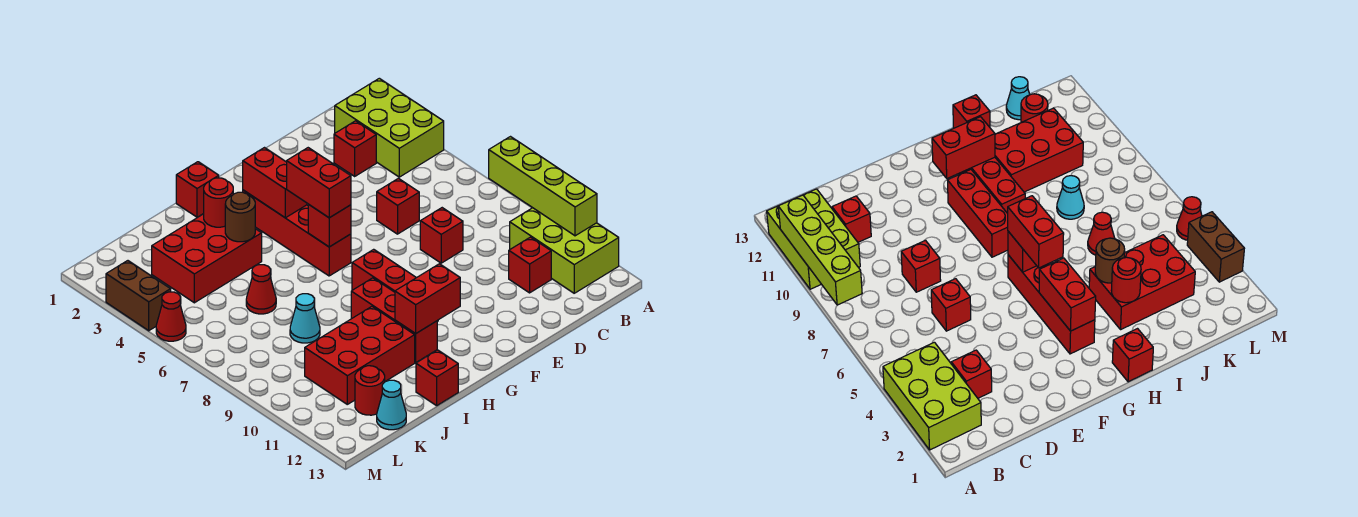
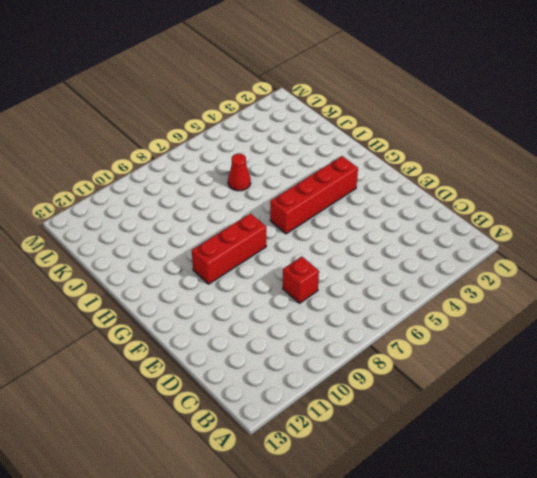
none -> lime 2x3 brick [335,78,444,177]
none -> lime 2x3 brick [510,208,619,293]
none -> red 1x1 brick [334,121,376,176]

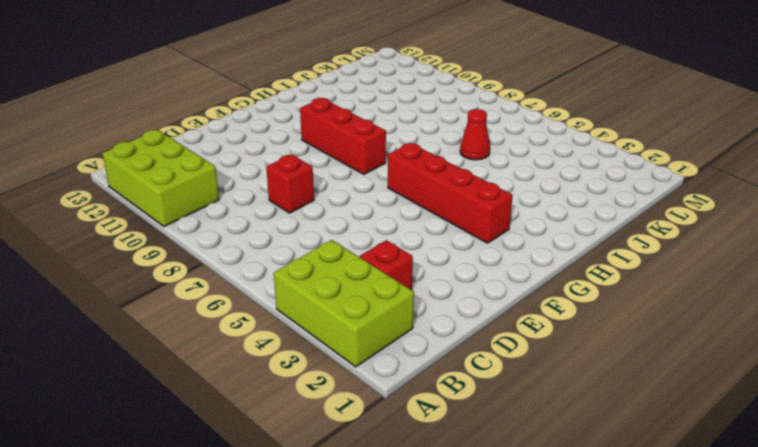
none -> red 1x1 brick [509,237,551,293]
none -> red 1x1 brick [377,178,419,234]
none -> red 1x1 brick [176,162,219,217]

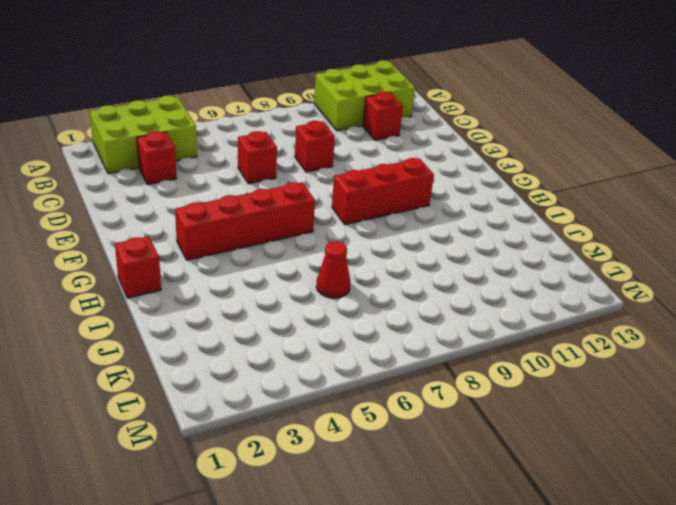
none -> red 1x3 brick [351,278,437,362]
none -> red 2x3 brick [152,214,262,303]
none -> red 2x3 brick [305,307,415,404]

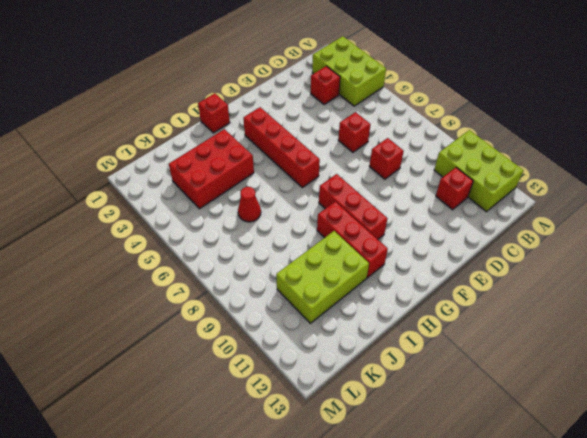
lime 2x3 brick [276,231,369,323] -> red 2x3 brick [305,307,415,404]
none -> red 1x1 brick [416,350,458,406]
none -> cyan 1x1 cone [290,294,320,343]
none -> red 1x1 round brick [355,366,385,415]

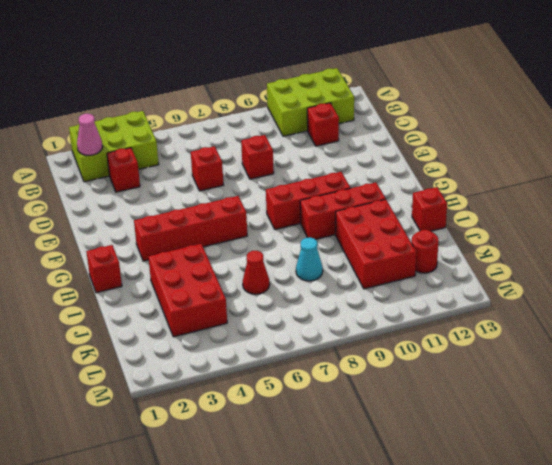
pink 1x1 cone [77,114,103,155] -> none
none -> cyan 1x1 cone [377,380,406,430]
none -> brown 1x2 brick [106,261,171,331]
none -> red 1x1 cone [156,292,186,341]

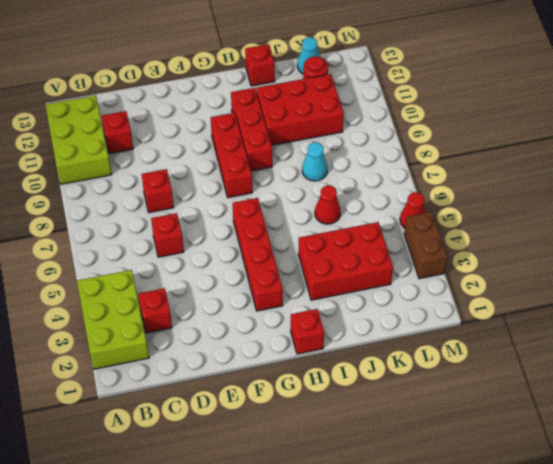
none -> lime 1x4 brick [489,137,597,236]
none -> red 1x2 brick [243,148,307,218]
none -> red 1x1 brick [308,205,351,247]

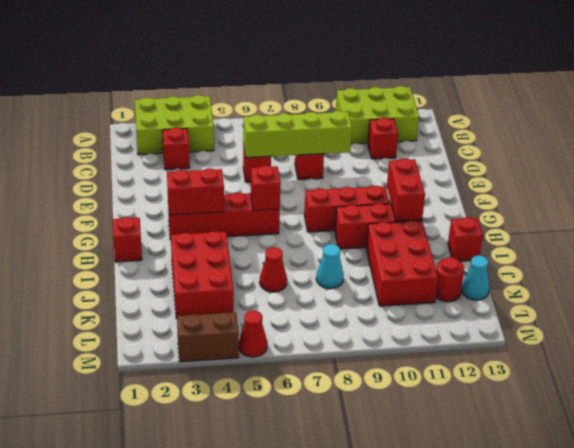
lime 1x4 brick [243,111,352,158] -> lime 1x4 brick moved to [489,137,597,236]
none -> red 1x1 round brick [204,178,233,227]
none -> brown 1x1 round brick [225,192,255,242]
none -> red 1x2 brick [287,148,351,218]

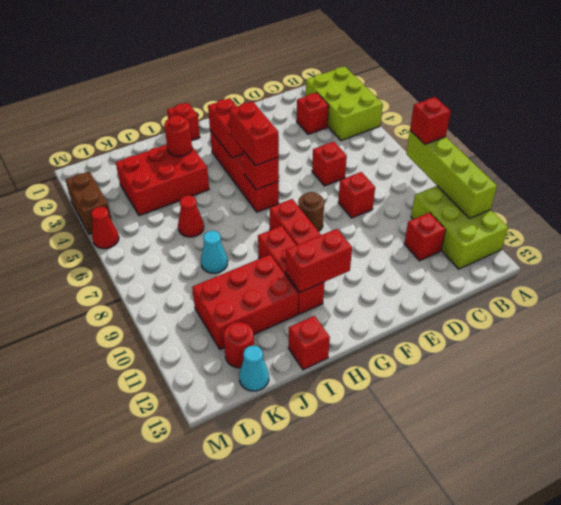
red 1x1 brick [410,97,451,144] -> none
brown 1x1 round brick [298,192,324,231] -> brown 1x1 round brick moved to [225,192,255,242]

